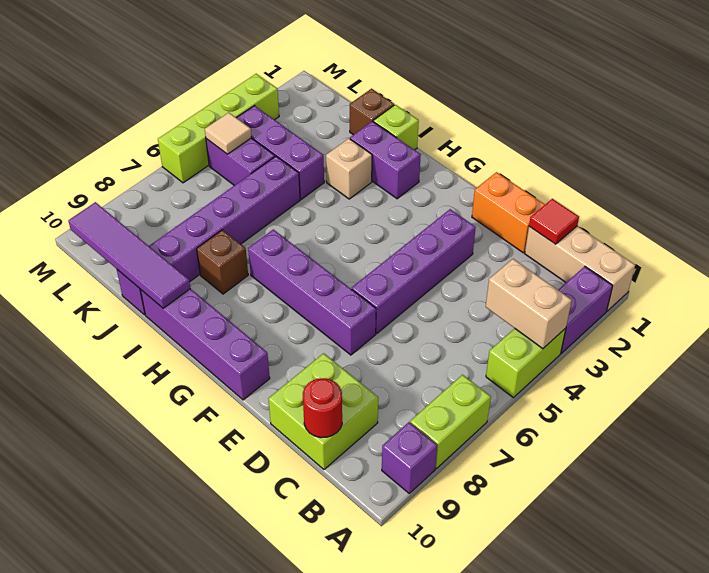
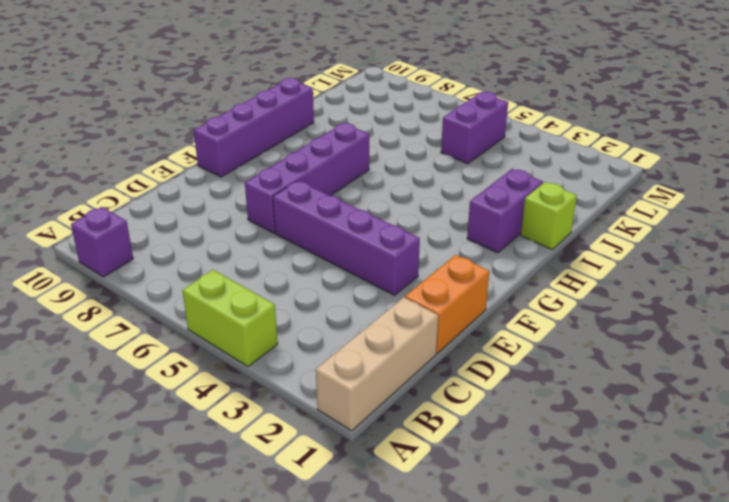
none -> purple 1x2 brick [558,266,613,353]
none -> lime 1x2 brick [410,375,491,469]
none -> lime 2x2 brick [268,353,378,469]

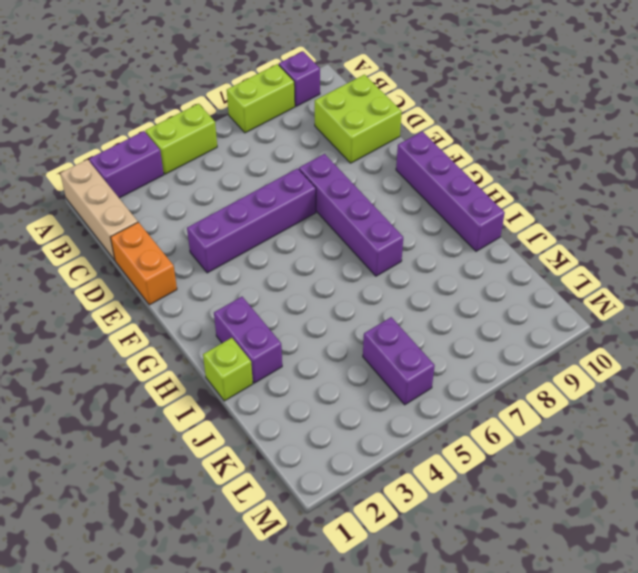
none -> tan 1x1 brick [326,138,372,199]
none -> brown 1x1 brick [197,230,248,294]
none -> brown 1x1 brick [350,89,394,135]

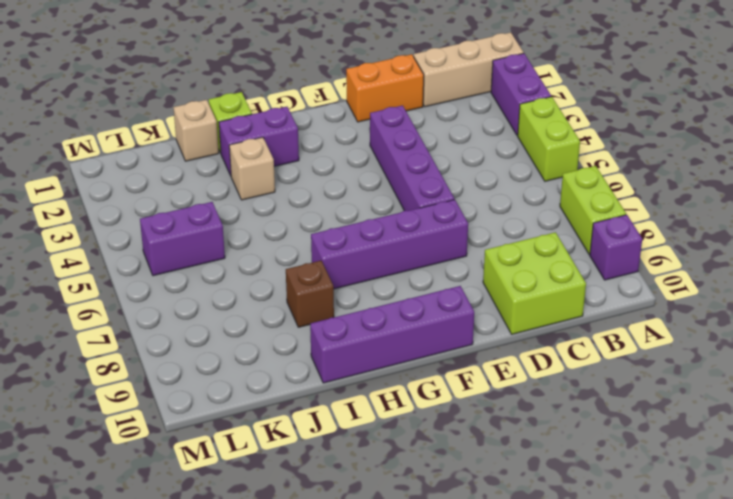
tan 1x1 brick [173,100,219,161] -> brown 1x1 brick [350,89,394,135]
none -> purple 1x3 brick [237,106,324,199]
none -> purple 1x6 brick [117,156,300,315]
none -> lime 1x4 brick [158,74,279,183]

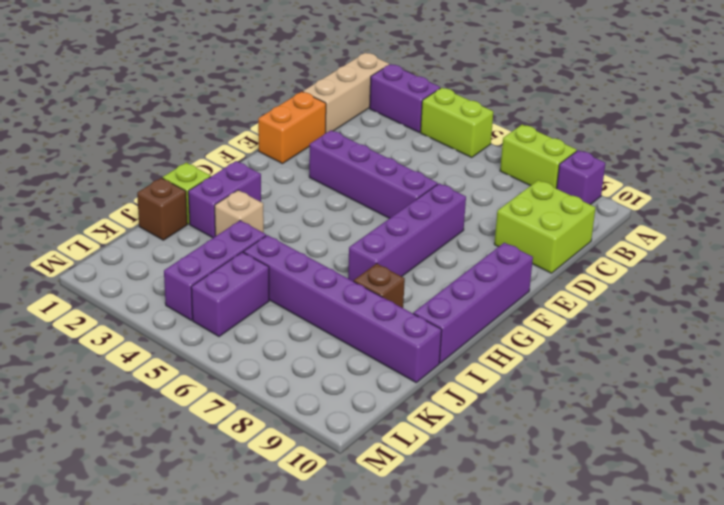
none -> lime 1x4 brick [158,74,279,183]
none -> tan 1x2 brick [486,259,572,349]
none -> red 1x1 tile [529,199,579,244]

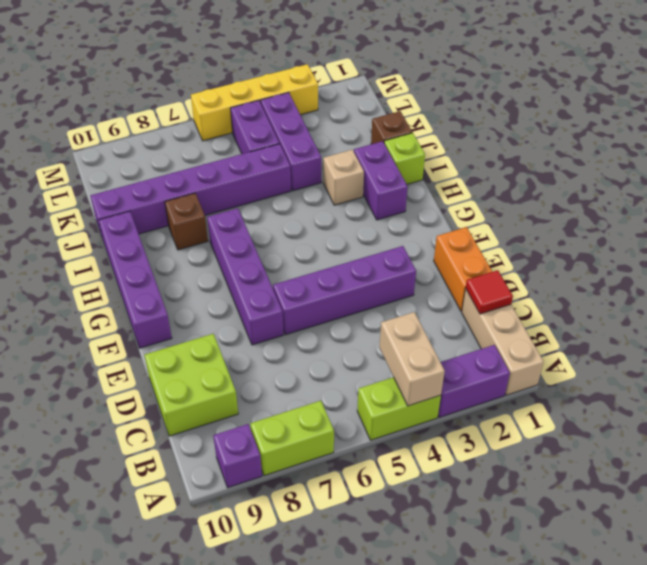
yellow 1x4 brick [191,64,318,141] -> lime 1x4 brick [158,74,279,183]
none -> red 1x1 round brick [303,378,342,438]
none -> purple 1x4 tile [68,202,190,308]
none -> tan 1x1 tile [205,113,251,154]

